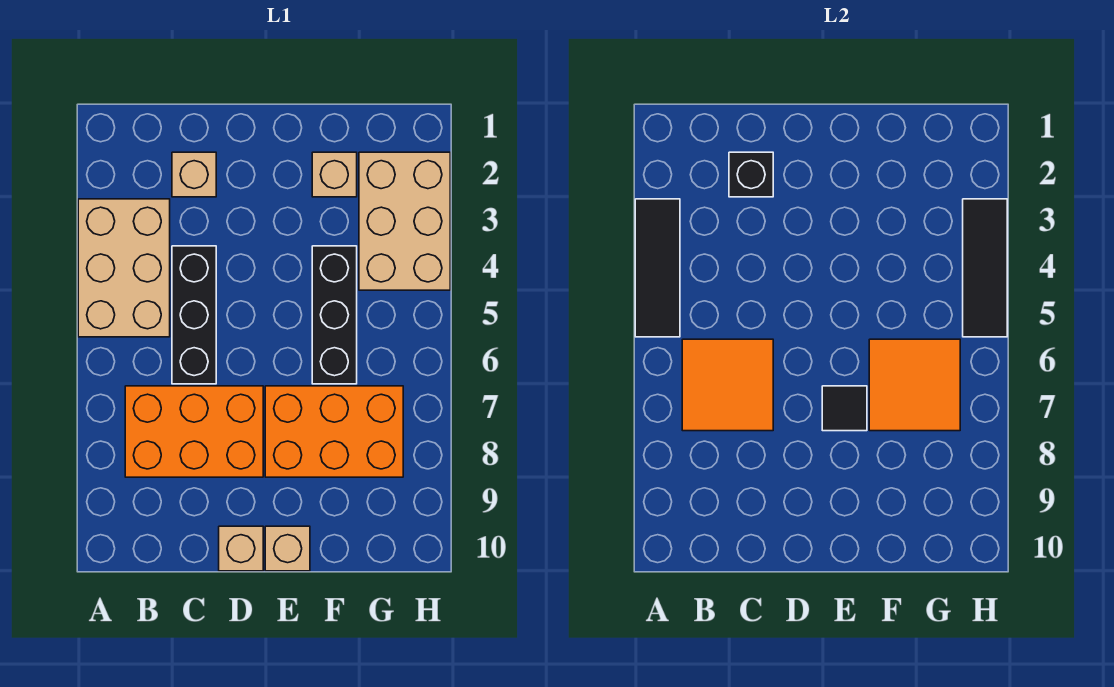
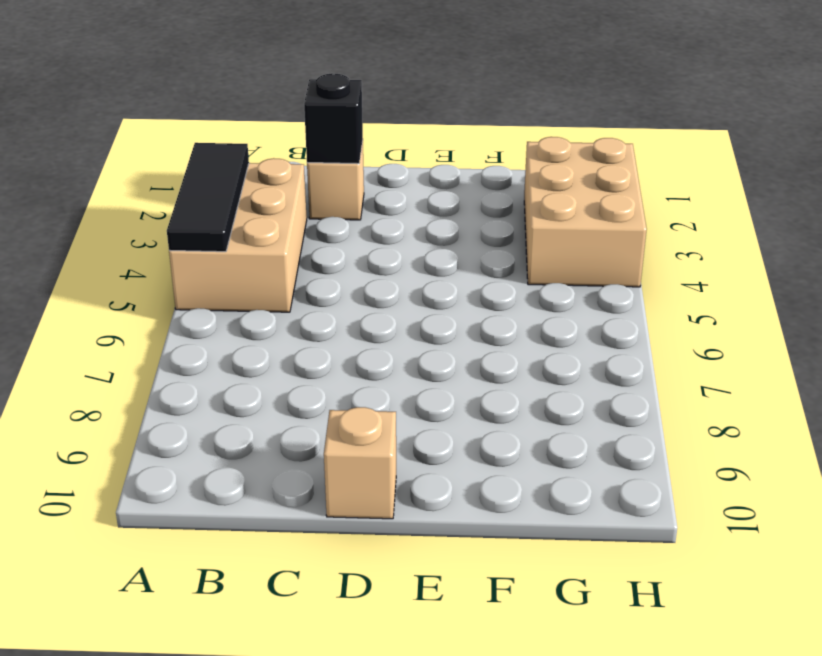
none -> orange 2x3 brick [125,386,263,477]
none -> black 1x3 brick [172,246,216,384]
none -> orange 2x3 brick [265,386,403,477]

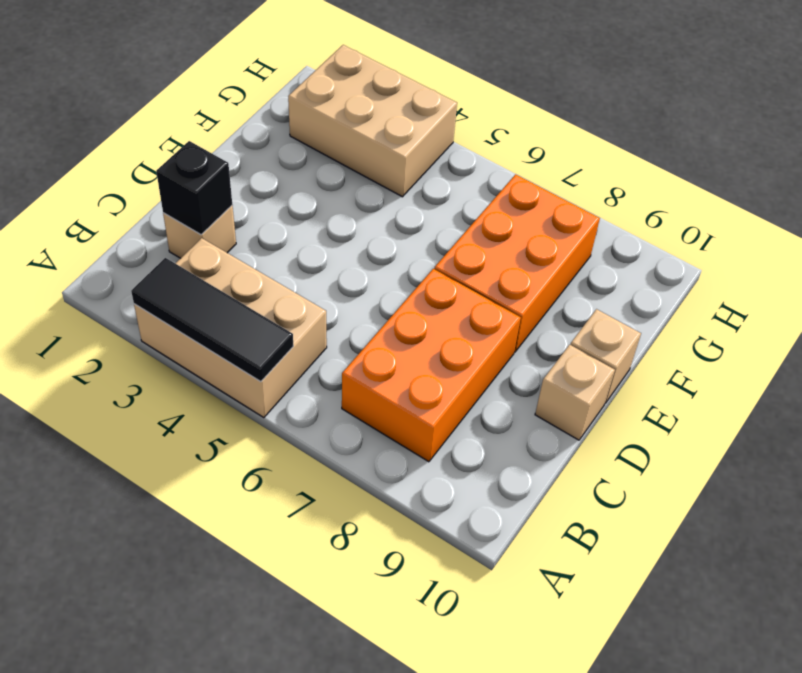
none -> black 1x3 brick [172,246,216,384]
none -> tan 1x1 brick [312,152,357,197]
none -> black 1x3 brick [312,246,357,384]

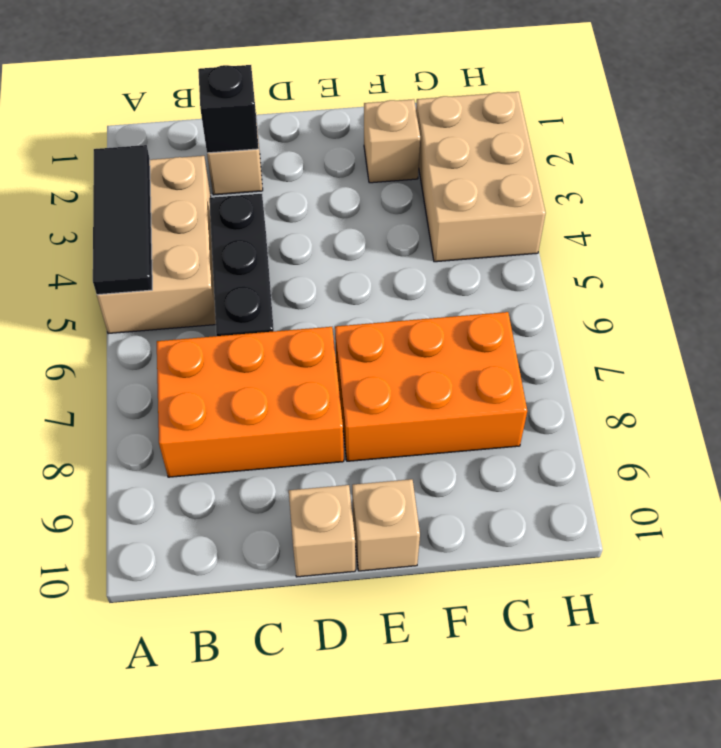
none -> black 1x3 brick [312,246,357,384]
none -> orange 2x2 tile [682,339,773,431]
none -> black 1x1 tile [822,386,867,431]

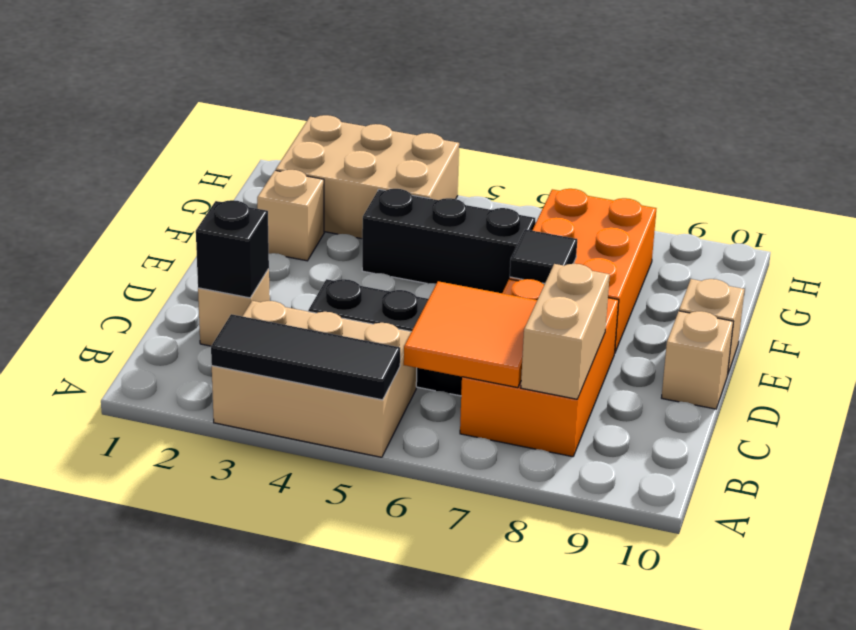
tan 1x2 brick [521,264,610,399] -> none
none -> orange 2x2 tile [869,339,960,431]
none -> black 1x3 tile [963,199,1007,337]

